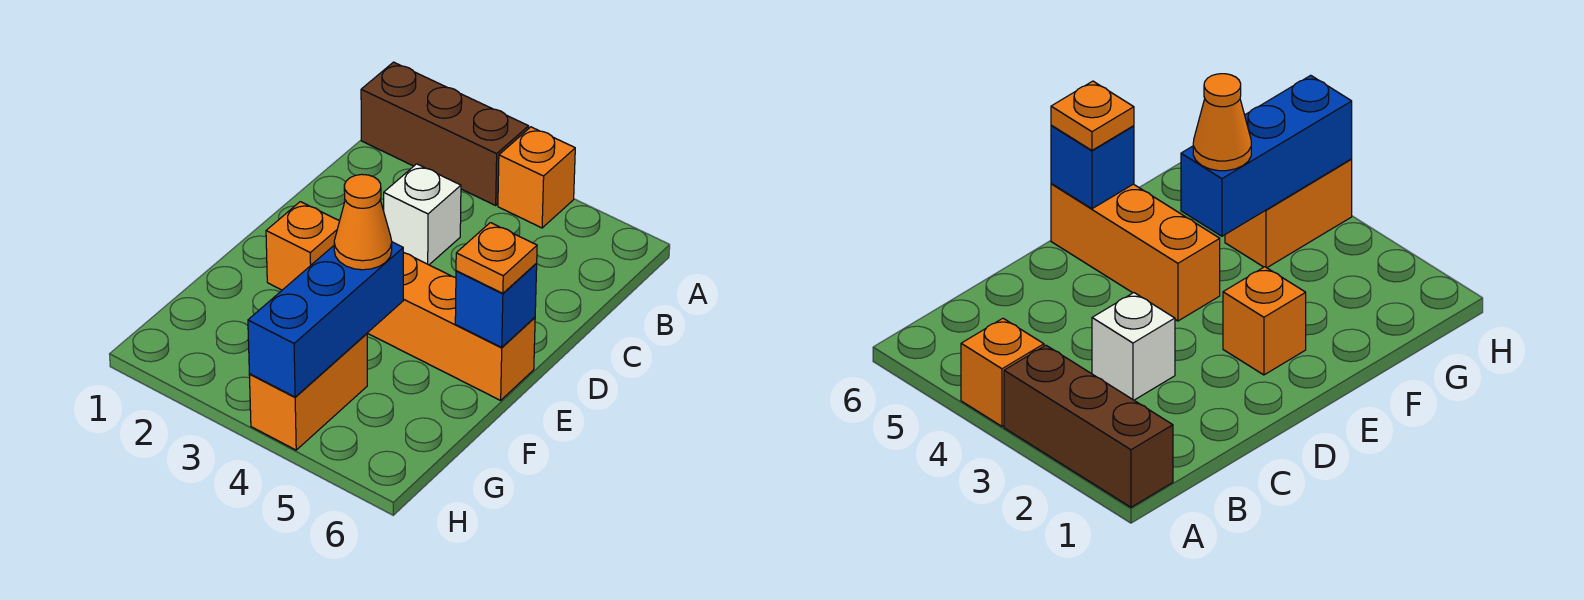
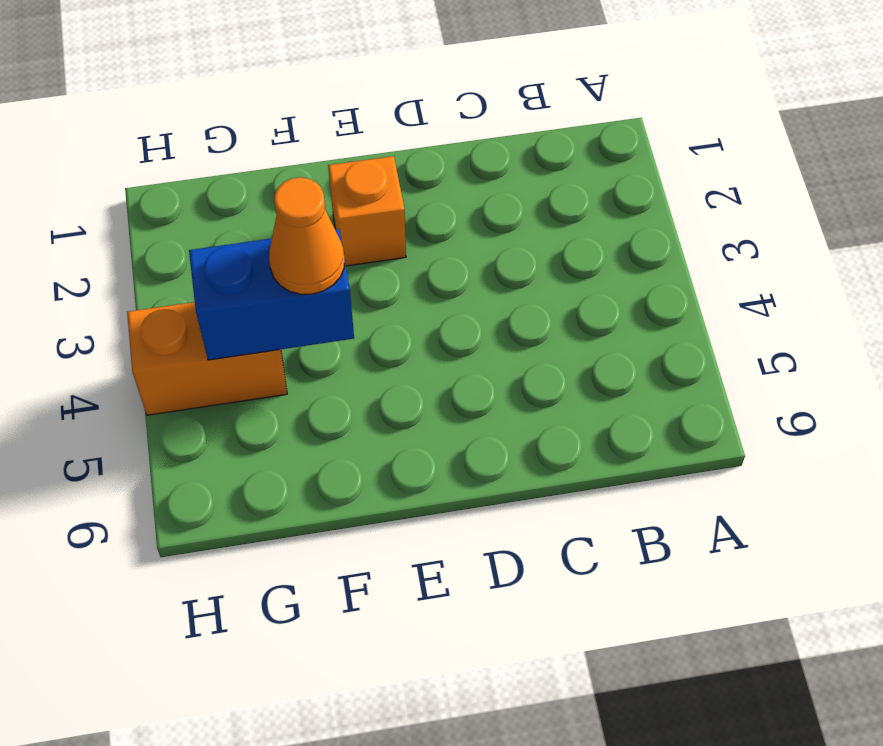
blue 1x2 brick [189,229,354,360] -> blue 1x3 brick [248,242,403,397]
none -> brown 1x3 brick [361,62,529,205]
none -> orange 1x1 brick [498,127,575,228]

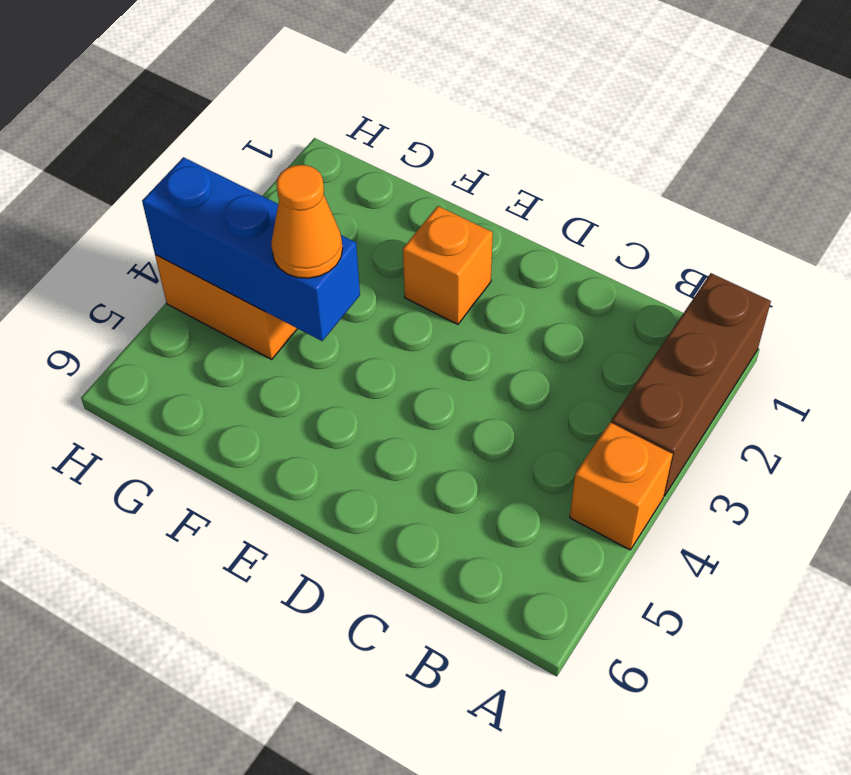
none -> white 1x1 brick [384,164,461,265]
none -> orange 1x3 brick [368,253,535,400]

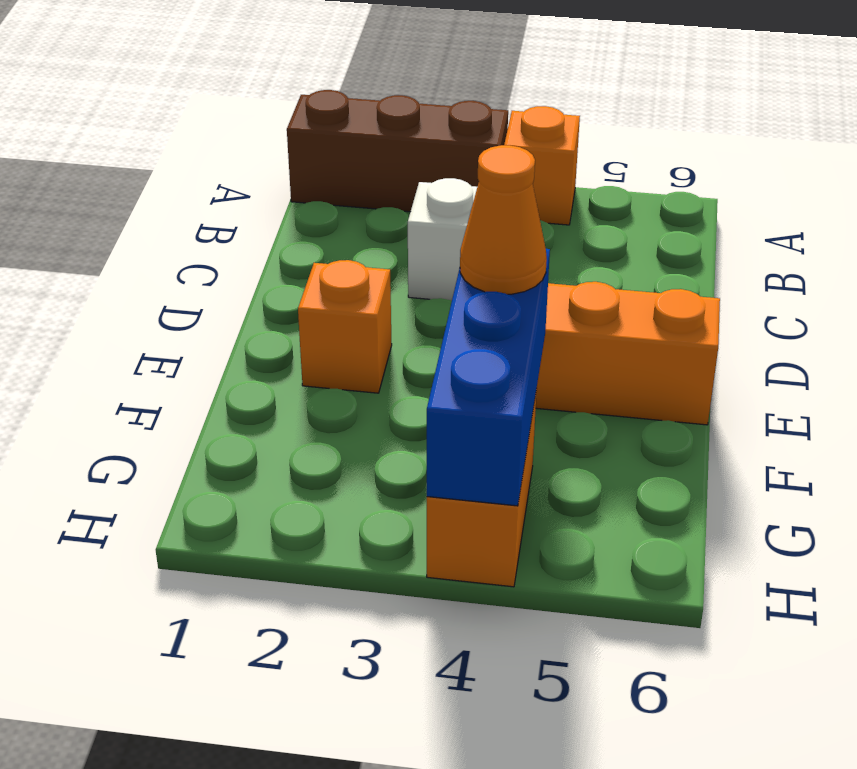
none -> blue 1x1 brick [455,263,537,347]
none -> orange 1x1 plate [456,223,537,293]

